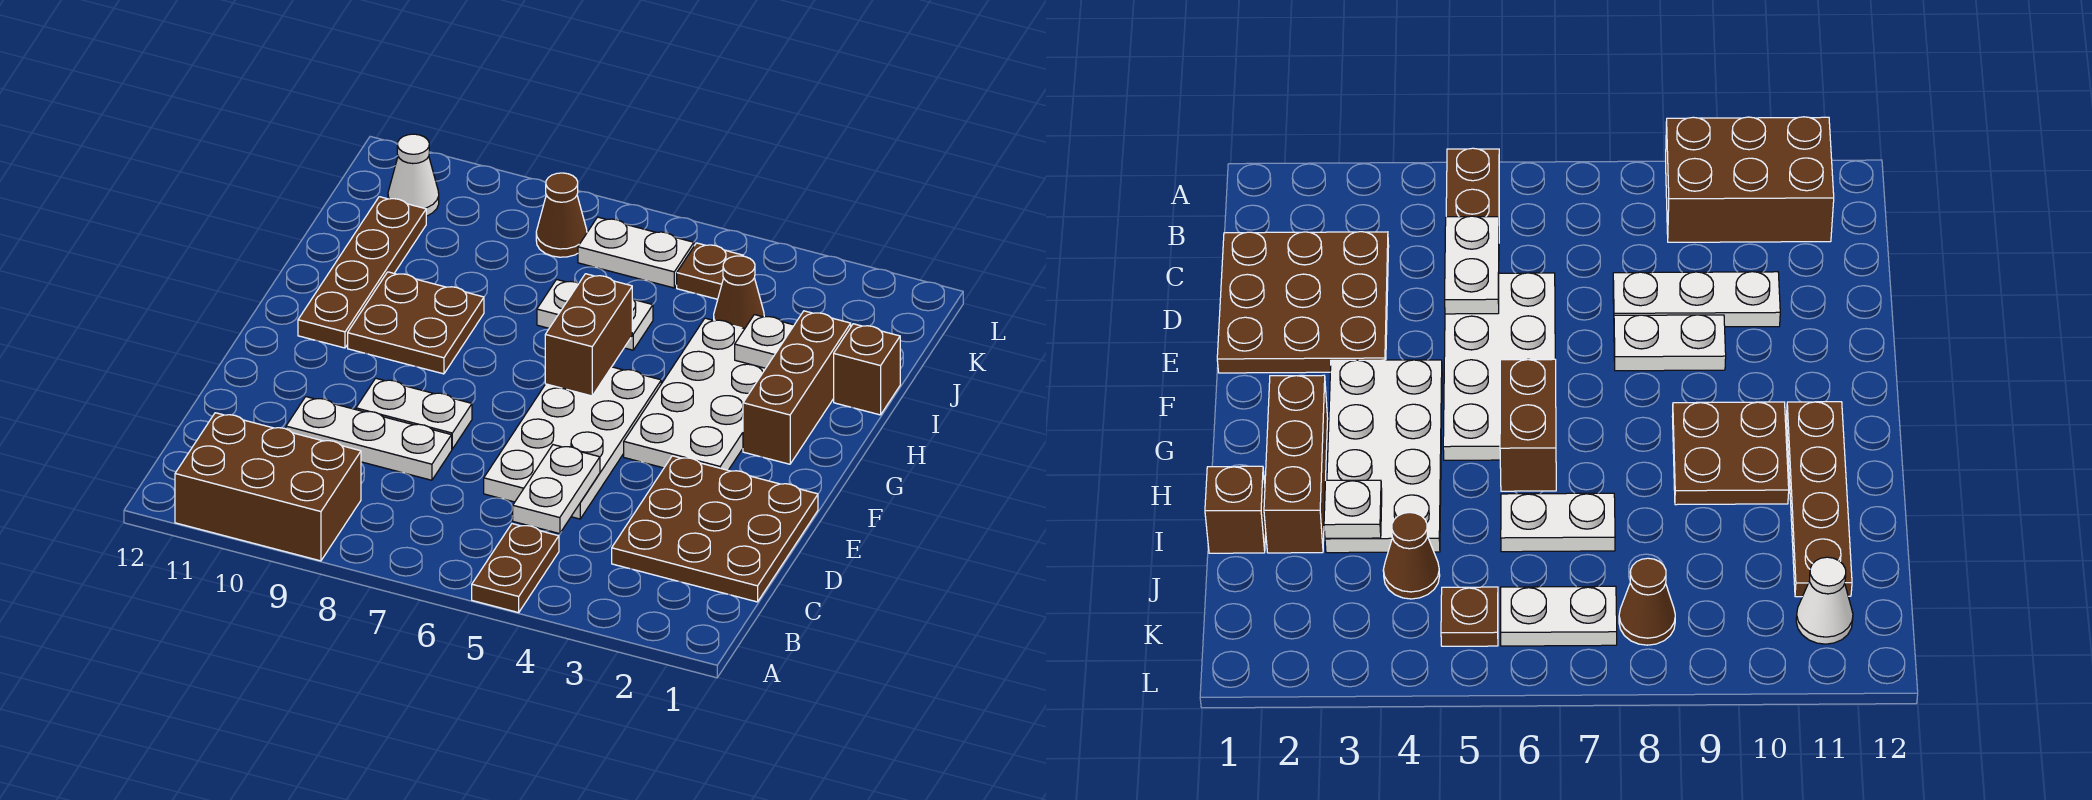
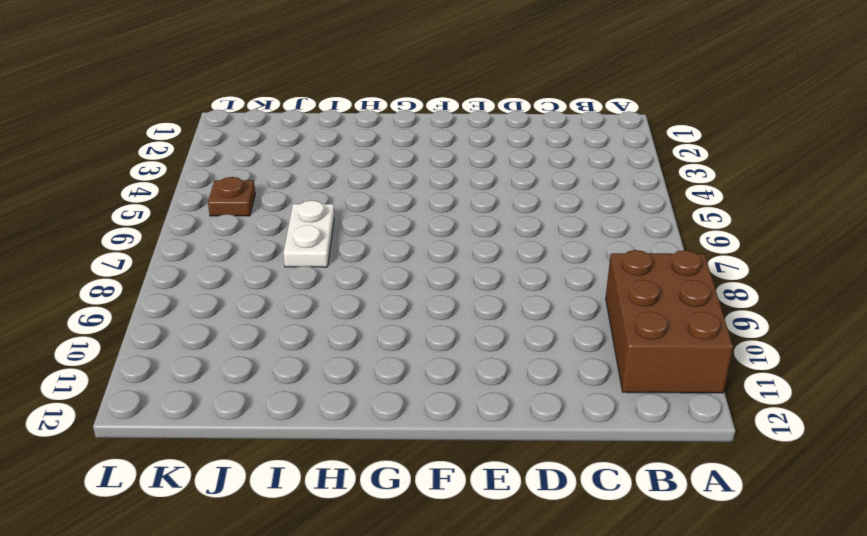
none -> brown 1x2 plate [472,524,559,613]
none -> brown 3x3 plate [612,456,818,602]
none -> white 2x4 plate [484,367,661,519]

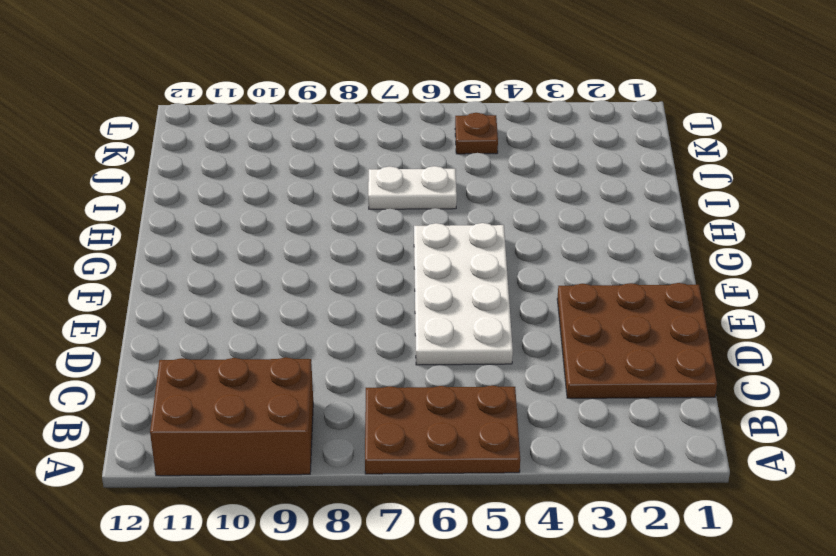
brown 2x3 plate [365,385,520,474] -> brown 1x2 plate [472,524,559,613]
none -> white 1x3 plate [286,397,452,480]
none -> white 1x2 plate [356,378,472,449]
none -> white 2x4 plate [624,318,766,470]

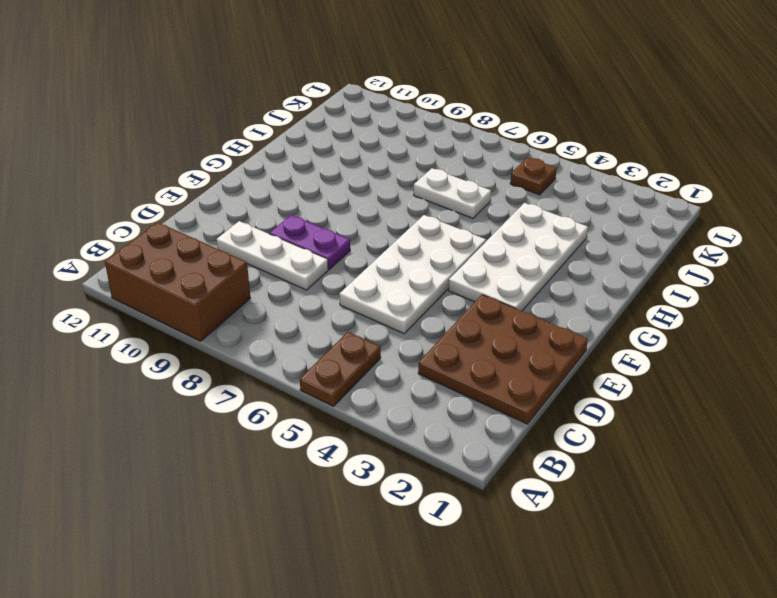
purple 1x2 plate [270,215,350,269] -> white 1x2 plate [356,378,472,449]
none -> brown 1x3 brick [743,311,851,464]
none -> brown 2x2 plate [348,272,484,374]
none -> brown 1x4 plate [298,197,426,348]

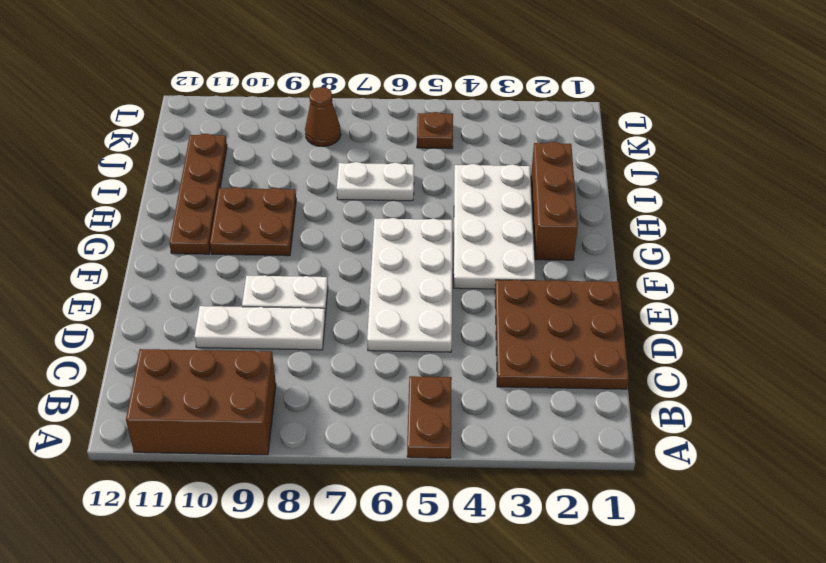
none -> brown 1x1 brick [834,324,900,415]
none -> brown 1x1 cone [714,256,764,329]
none -> white 1x2 plate [578,217,694,288]

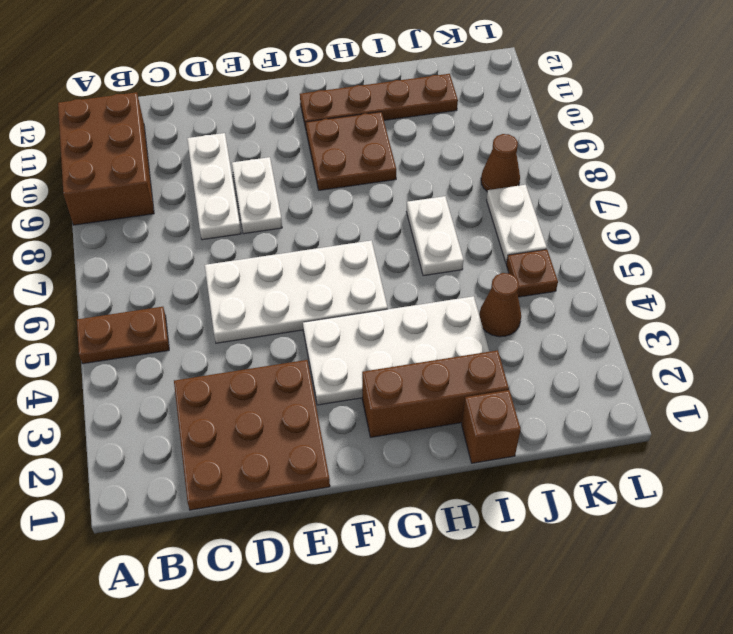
none -> white 1x1 cone [388,134,439,216]
none -> white 1x2 plate [513,445,600,534]
none -> brown 1x2 brick [545,274,632,396]

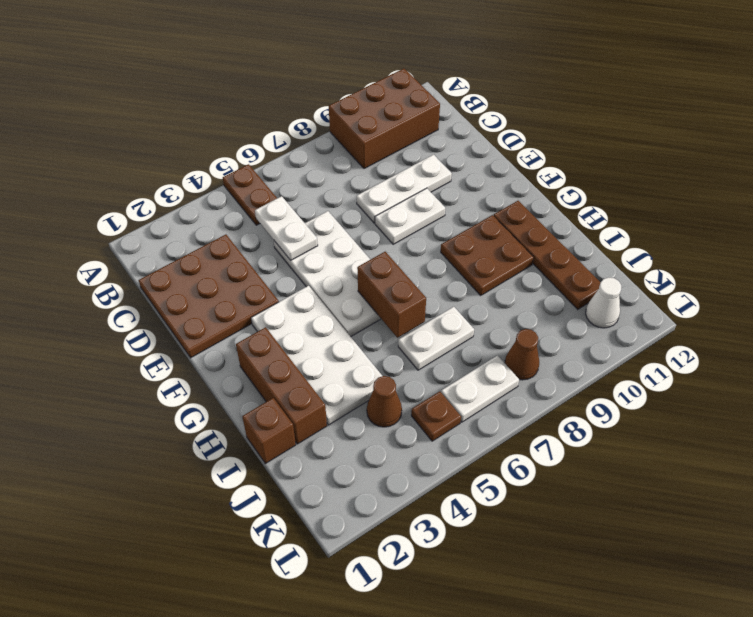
none -> white 1x1 plate [735,315,794,368]

